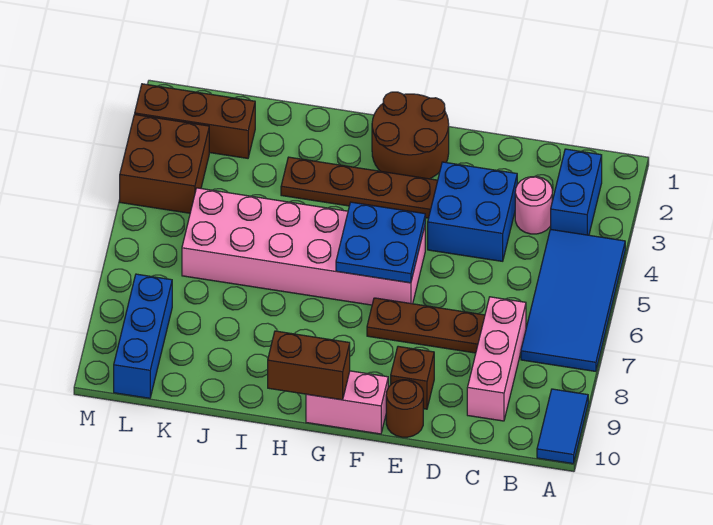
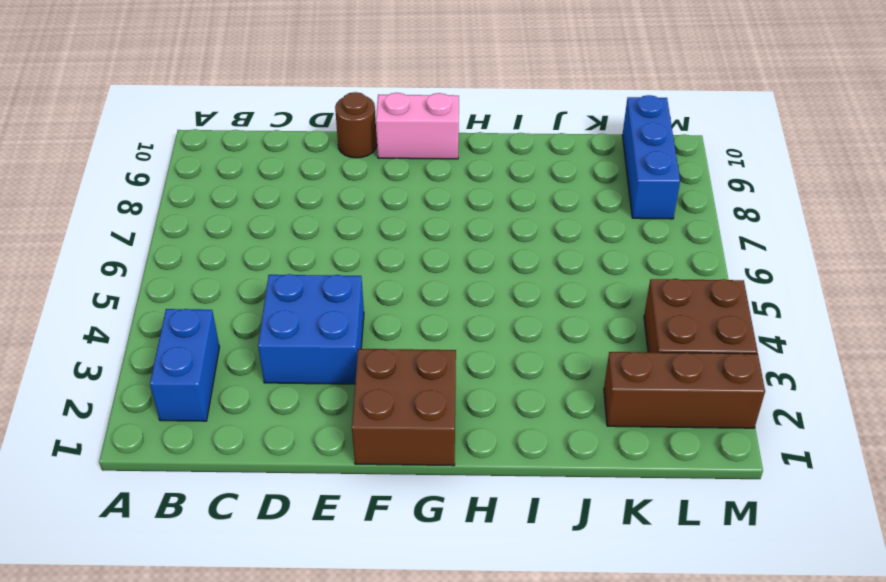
brown 2x2 brick [352,349,456,466] -> brown 2x2 round brick [372,92,449,179]
none -> blue 2x4 tile [521,229,625,371]
none -> blue 1x2 tile [537,389,588,464]
none -> pink 1x1 round brick [515,177,552,234]

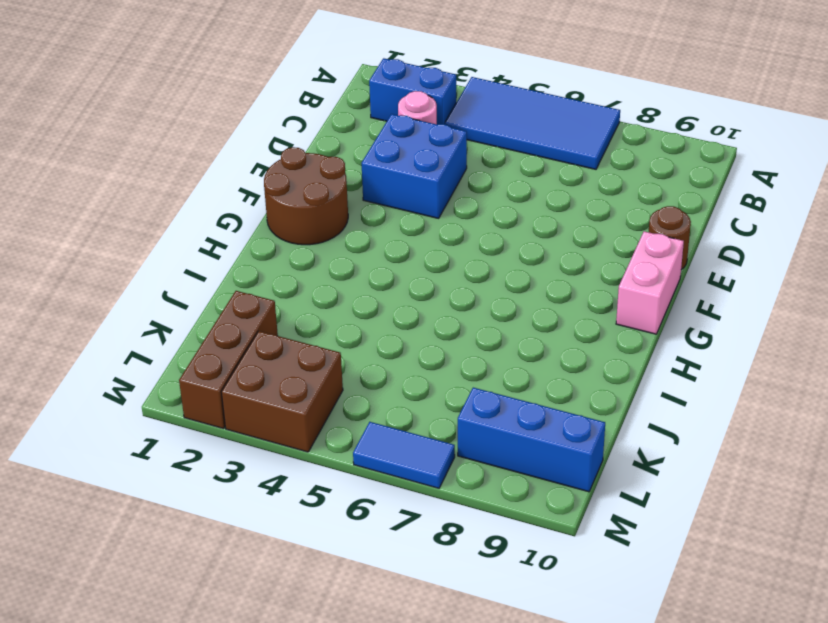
blue 1x2 tile [353,422,455,488] -> blue 1x2 tile moved to [537,389,588,464]
none -> pink 1x3 brick [467,297,526,421]
none -> brown 1x3 plate [367,298,485,353]
none -> brown 1x1 brick [391,346,434,409]

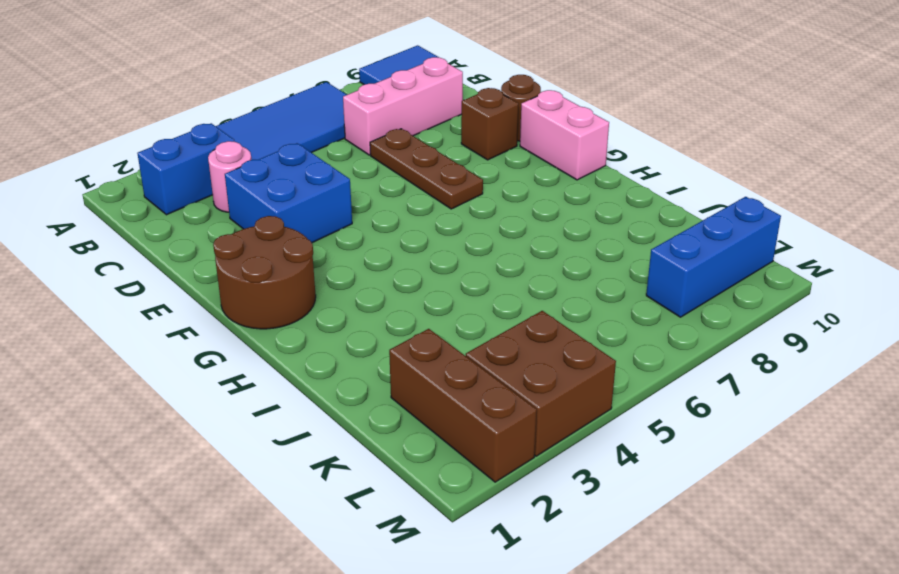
none -> brown 1x4 plate [281,157,438,218]
none -> pink 2x6 brick [182,188,425,305]
none -> blue 2x2 plate [336,202,425,283]

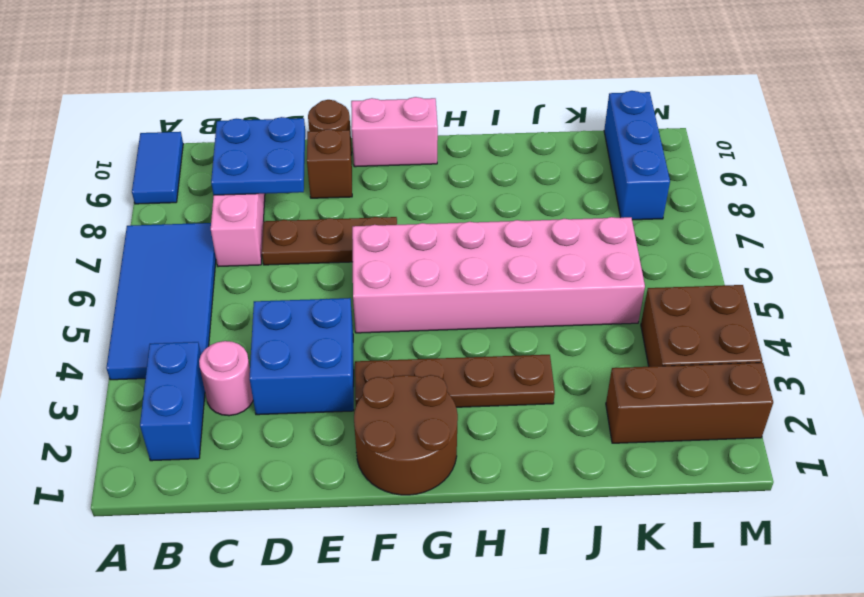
blue 2x2 plate [211,117,305,195] -> blue 2x2 plate moved to [336,202,425,283]
none -> brown 1x2 brick [268,331,350,400]

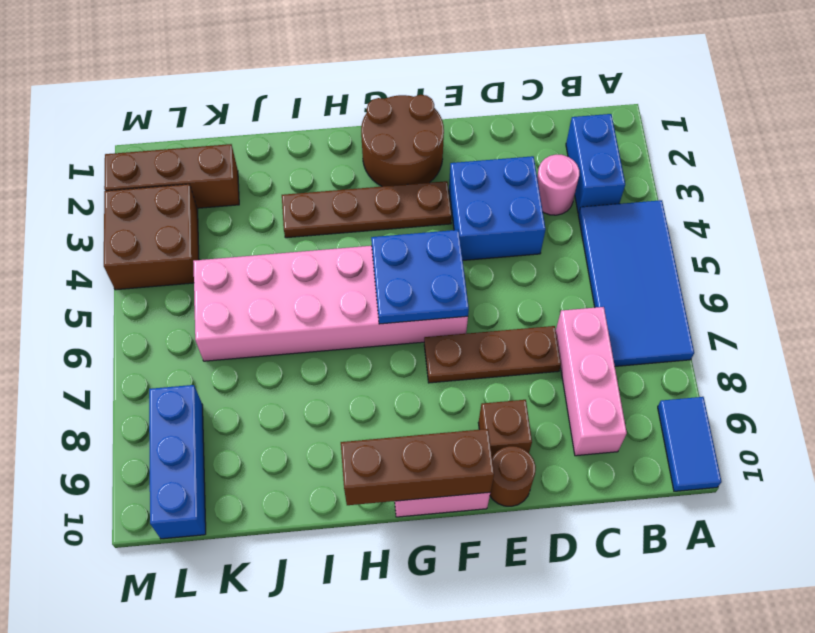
brown 1x3 brick [341,429,494,505] -> brown 1x2 brick [268,331,350,400]

